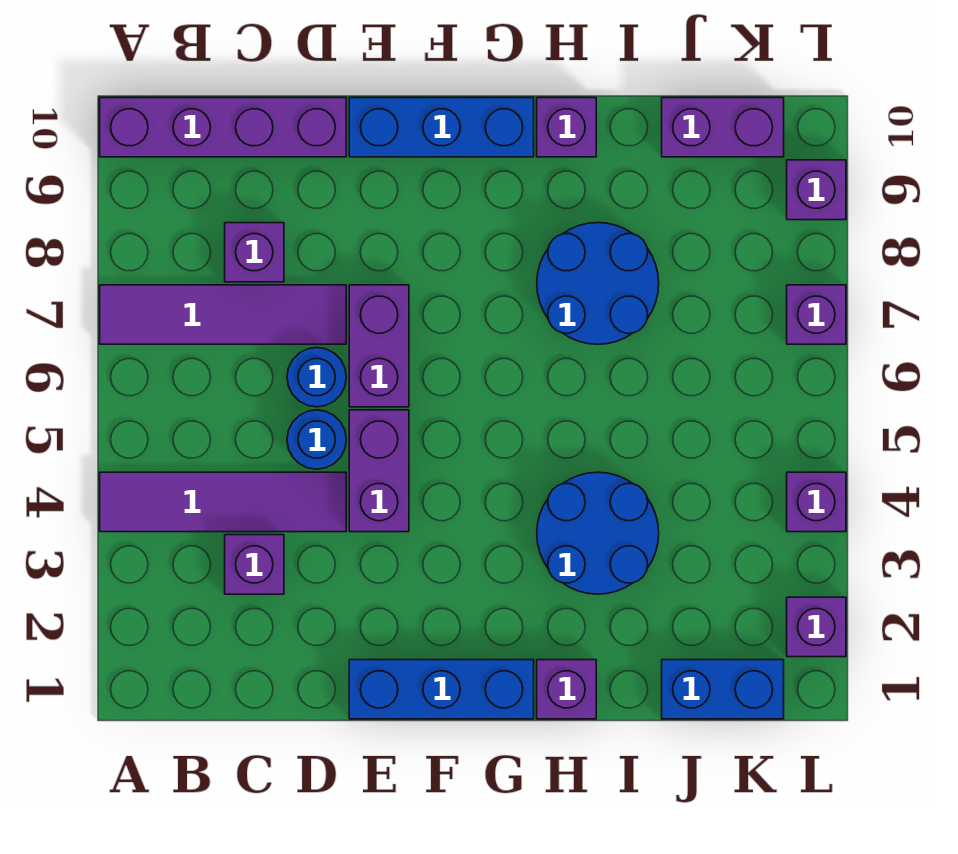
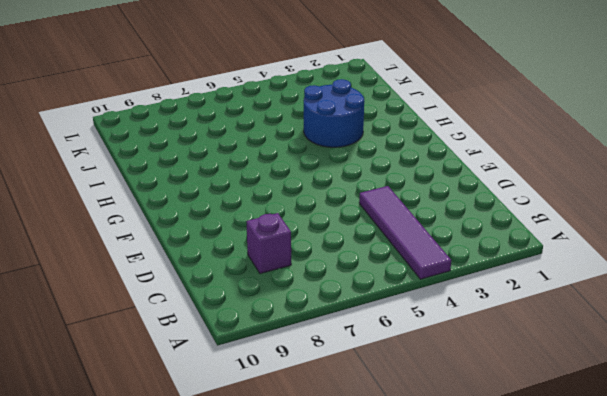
none -> purple 1x4 tile [100,285,346,344]
none -> purple 1x4 brick [100,98,346,157]
none -> purple 1x1 brick [225,535,284,594]

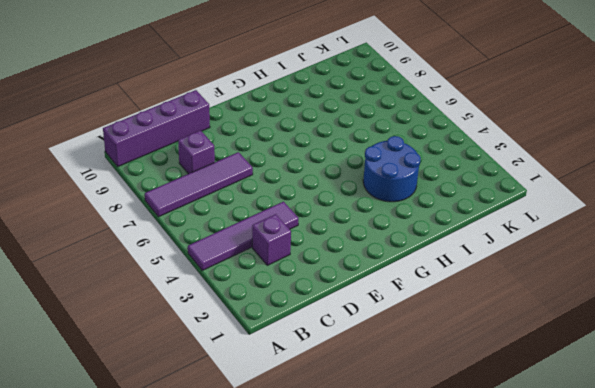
none -> blue 1x1 round brick [287,410,346,469]
none -> blue 1x1 round brick [287,347,346,407]
none -> blue 1x3 brick [349,660,534,719]

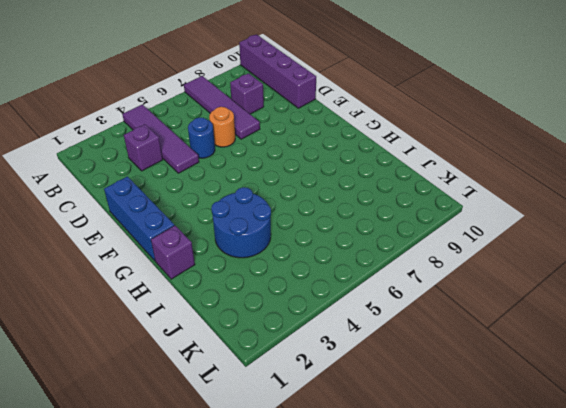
orange 1x1 round brick [209,107,235,147] -> blue 1x1 round brick [287,347,346,407]
none -> purple 1x2 brick [349,410,409,532]
none -> purple 1x2 brick [349,285,409,407]
none -> blue 1x3 brick [349,98,534,157]

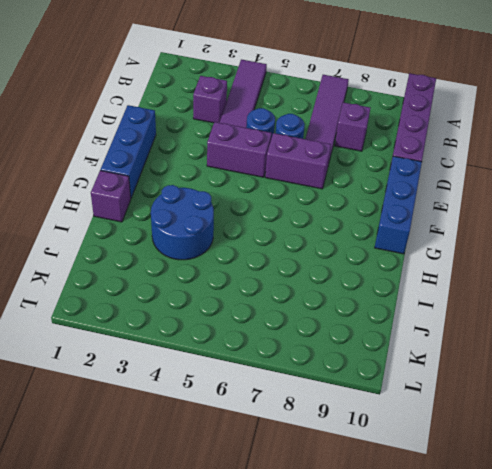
none -> blue 2x2 round brick [537,223,659,344]
none -> purple 1x1 brick [537,98,596,157]
none -> blue 1x2 brick [662,660,784,719]

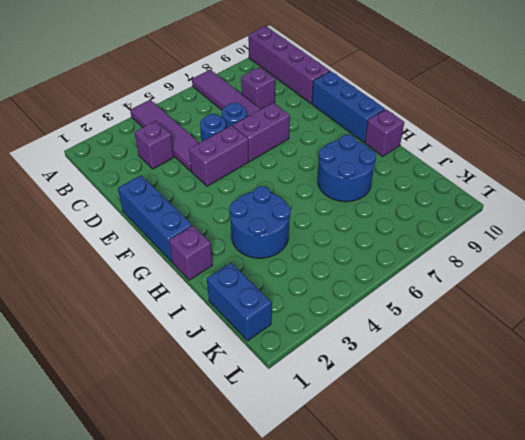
none -> purple 1x2 brick [662,98,784,157]
none -> purple 1x1 brick [787,597,846,657]
none -> purple 1x1 brick [787,472,846,532]

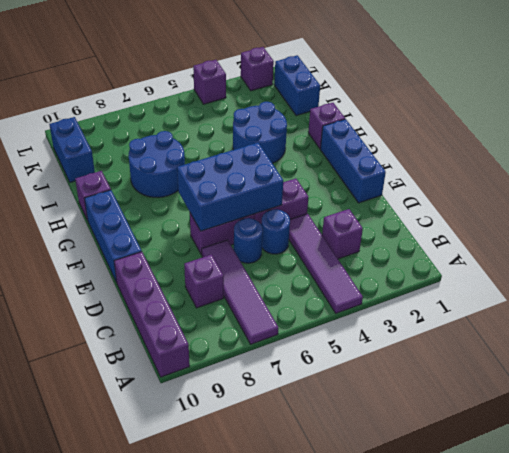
blue 2x3 brick [177,143,283,231] -> none
blue 1x2 brick [49,117,95,182] -> purple 1x2 brick [662,98,784,157]
none -> purple 1x1 brick [787,285,846,344]
none -> purple 1x1 brick [787,160,846,220]

